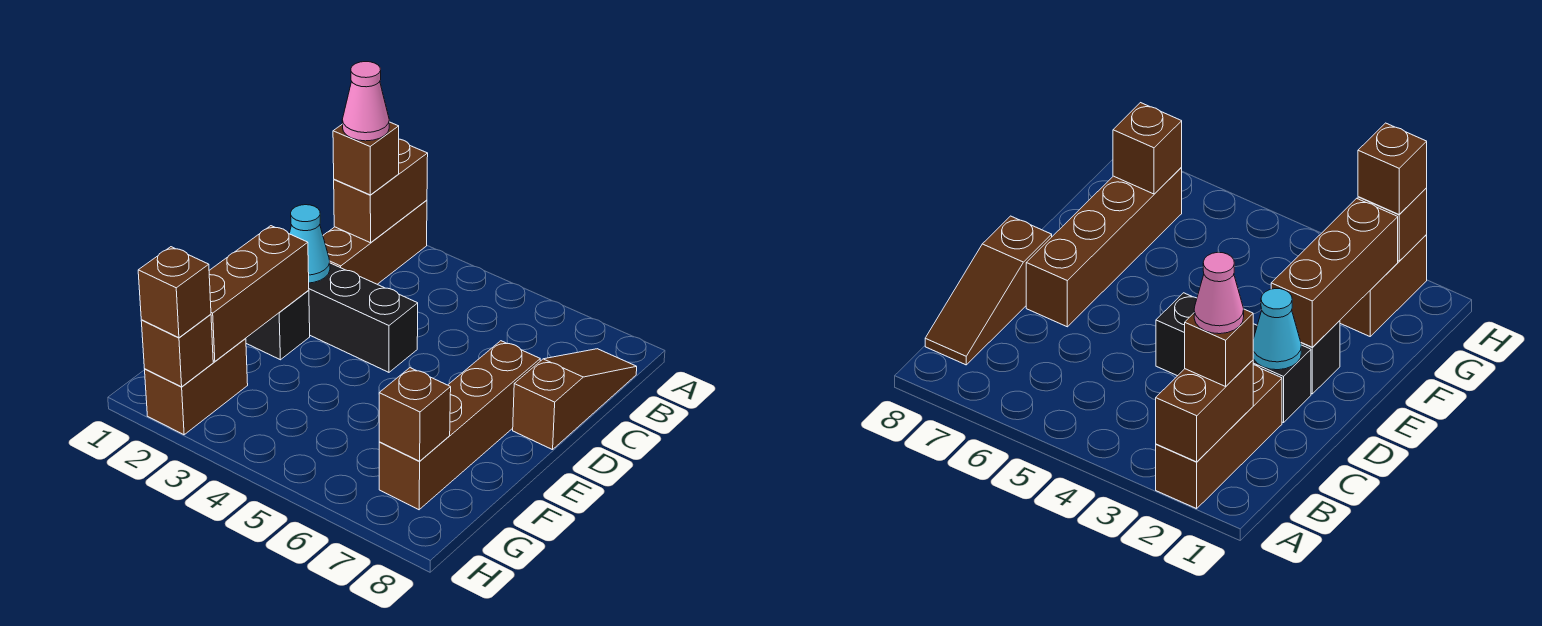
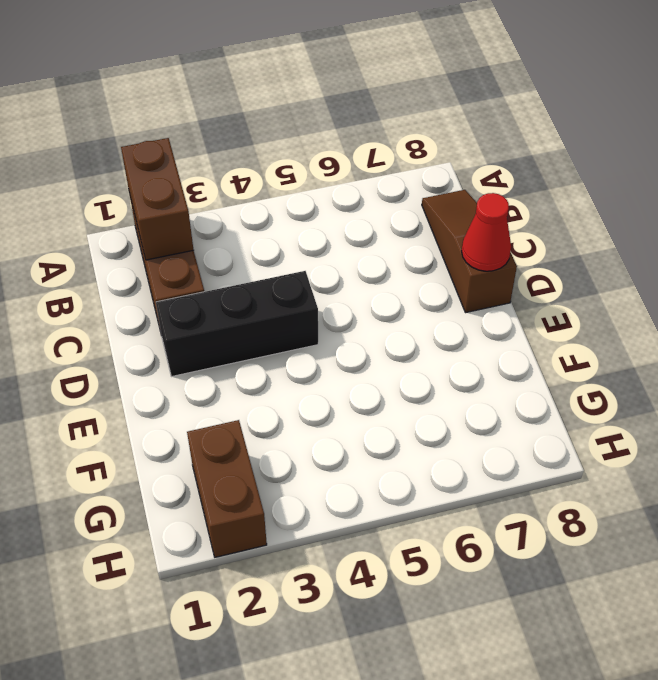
red 1x1 cone [462,193,511,271] -> none
none -> brown 1x4 brick [379,341,540,510]
none -> black 1x1 brick [246,290,310,360]
none -> cyan 1x1 cone [289,205,330,283]

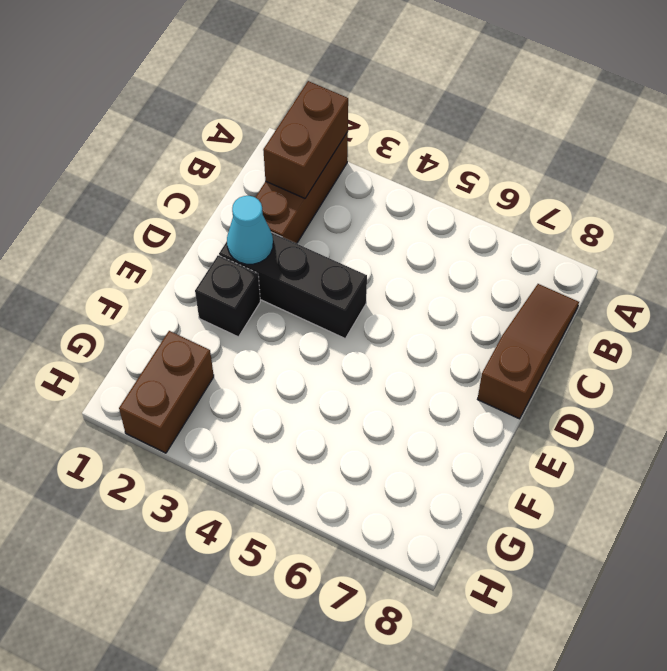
none -> brown 1x4 brick [379,341,540,510]
none -> brown 1x3 brick [209,226,309,361]
none -> brown 1x1 brick [379,368,451,461]

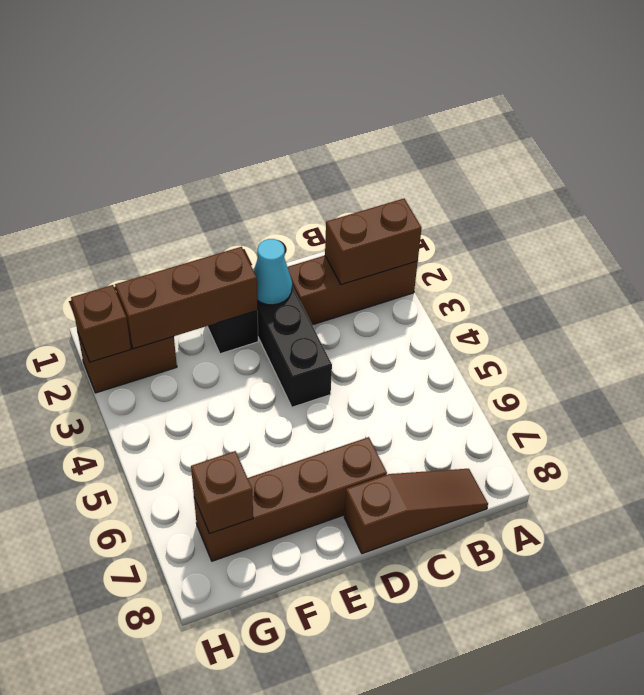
none -> brown 1x1 brick [333,122,399,195]
none -> brown 1x1 brick [138,247,211,338]
none -> pink 1x1 cone [342,62,389,141]

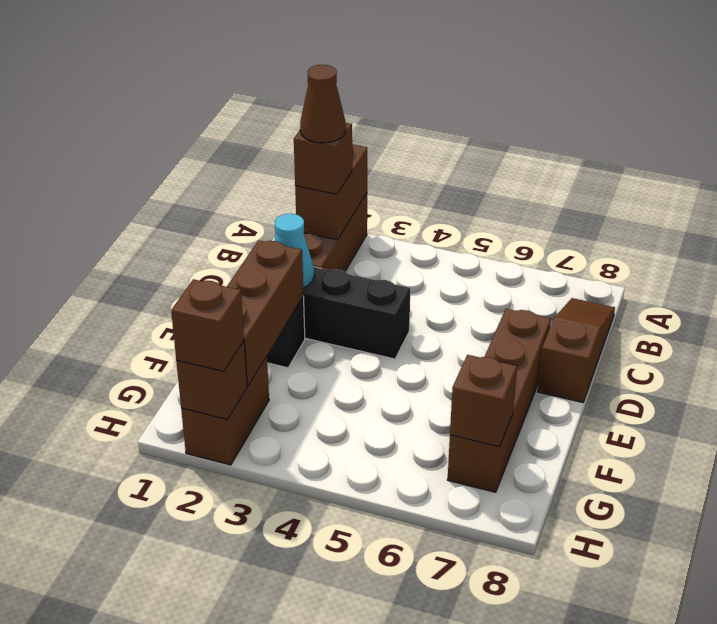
brown 1x1 cone [300,65,346,143] -> pink 1x1 cone [342,62,389,141]

